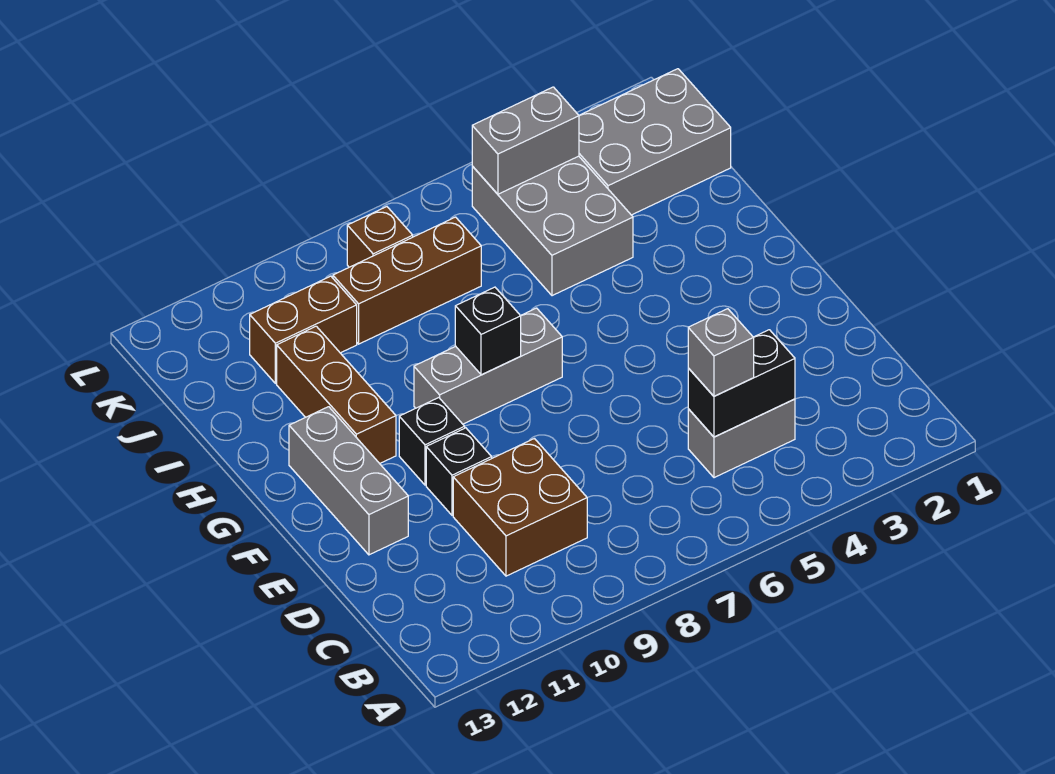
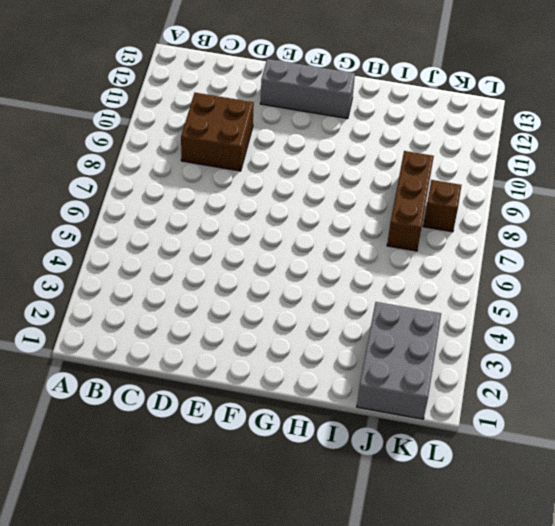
none -> grey 1x2 brick [688,399,795,478]
none -> black 1x1 brick [426,428,492,515]
none -> black 1x1 brick [399,398,465,485]

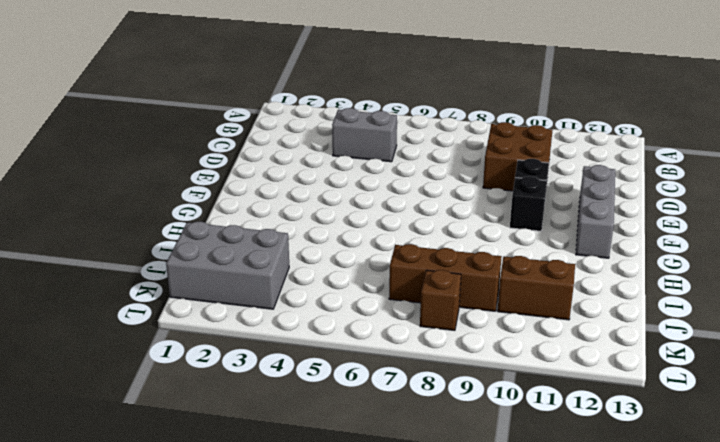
none -> grey 1x3 brick [414,308,562,424]
none -> brown 1x3 brick [277,326,396,464]
none -> grey 2x3 brick [472,156,633,296]

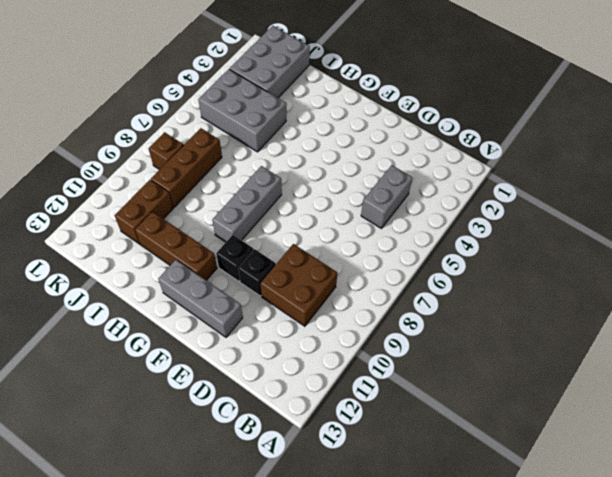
none -> black 1x2 brick [688,330,795,437]
none -> black 1x1 brick [455,287,521,375]
none -> grey 1x2 brick [472,87,579,194]

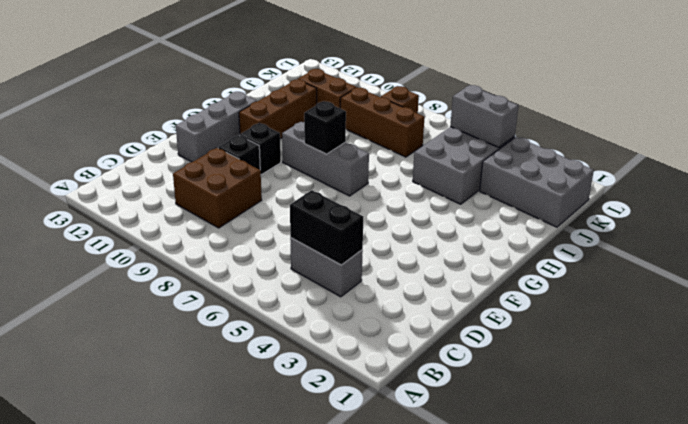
none -> grey 1x1 brick [688,309,754,396]

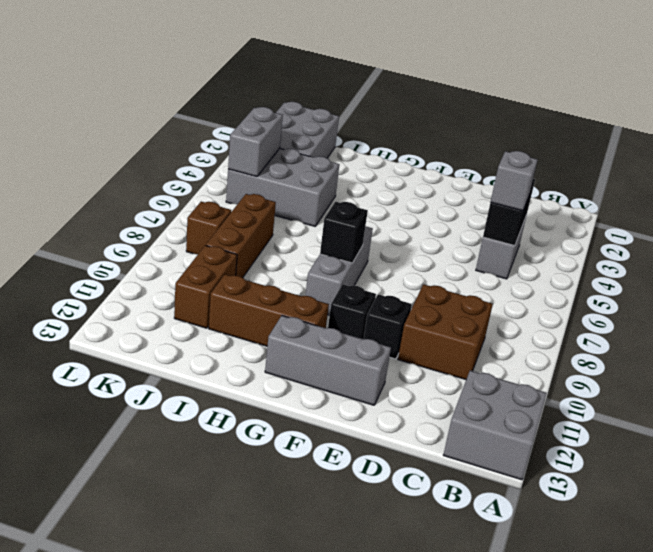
grey 2x2 brick [444,370,547,480] -> none

